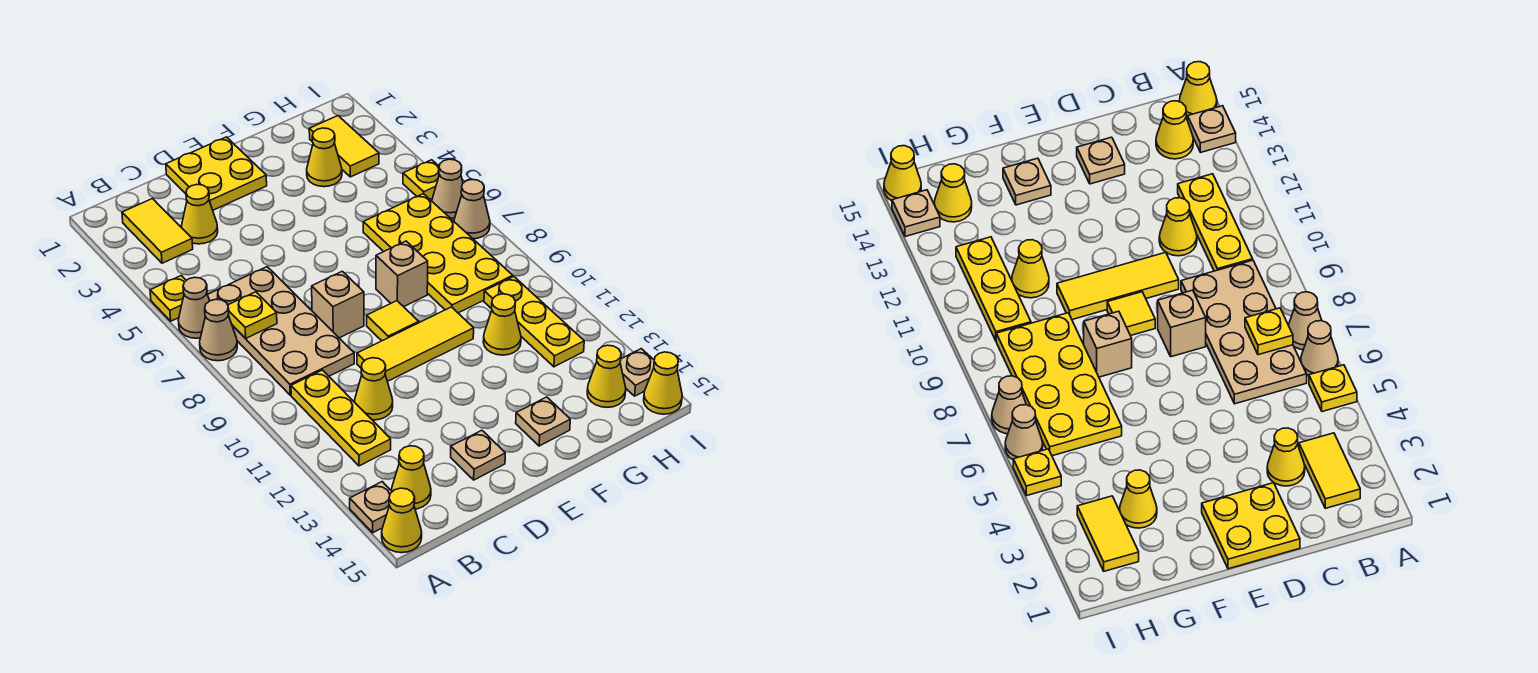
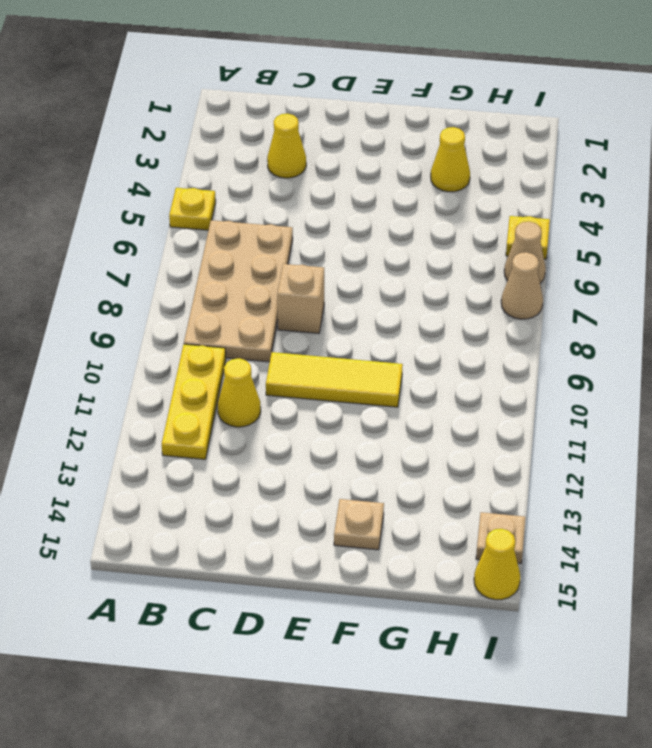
none -> tan 1x1 cone [178,277,210,338]
none -> tan 1x1 cone [200,299,237,361]
none -> tan 1x1 plate [350,482,392,533]
none -> yellow 1x1 cone [382,488,422,553]

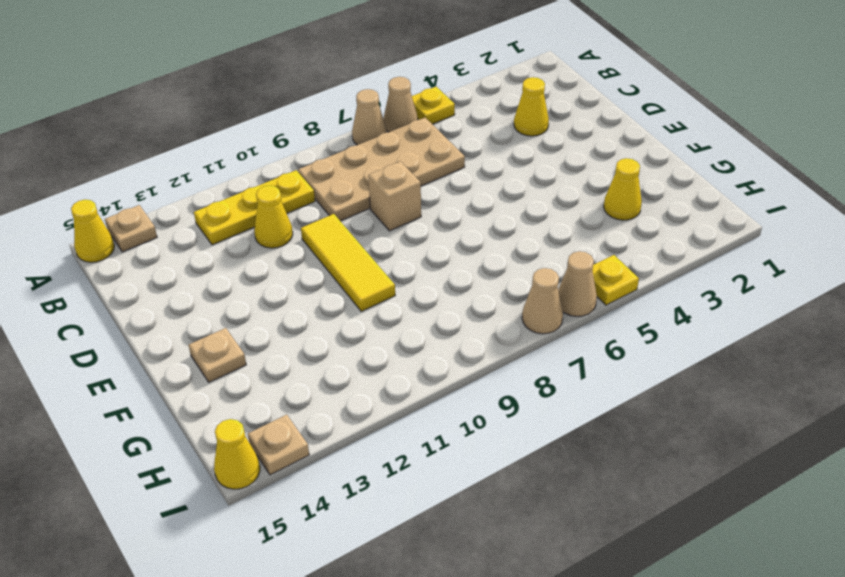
none -> yellow 1x2 tile [122,199,193,263]
none -> yellow 1x1 cone [392,446,431,509]
none -> yellow 2x2 plate [166,137,267,210]
none -> tan 1x1 plate [451,430,505,480]

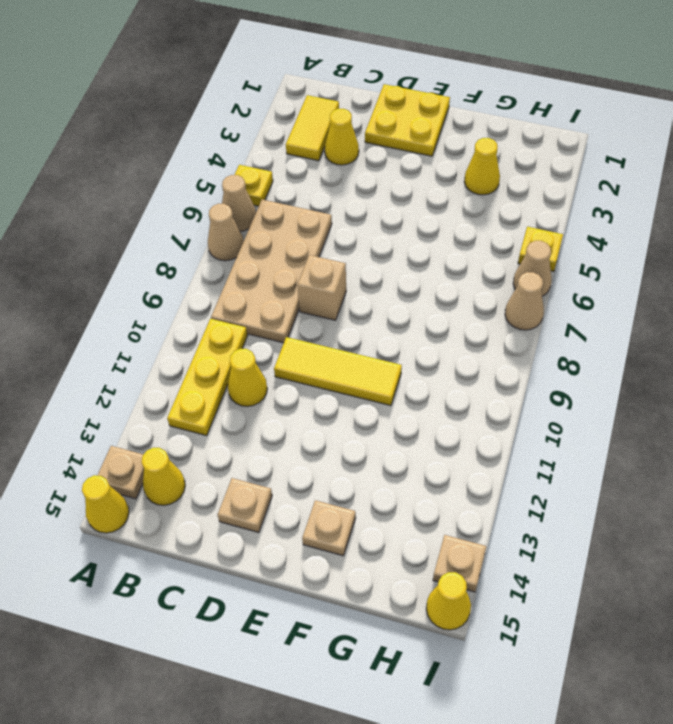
none -> yellow 1x1 tile [367,301,419,341]
none -> tan 1x1 brick [376,241,428,307]
none -> yellow 2x4 plate [363,194,513,313]
none -> yellow 1x1 cone [483,294,521,355]

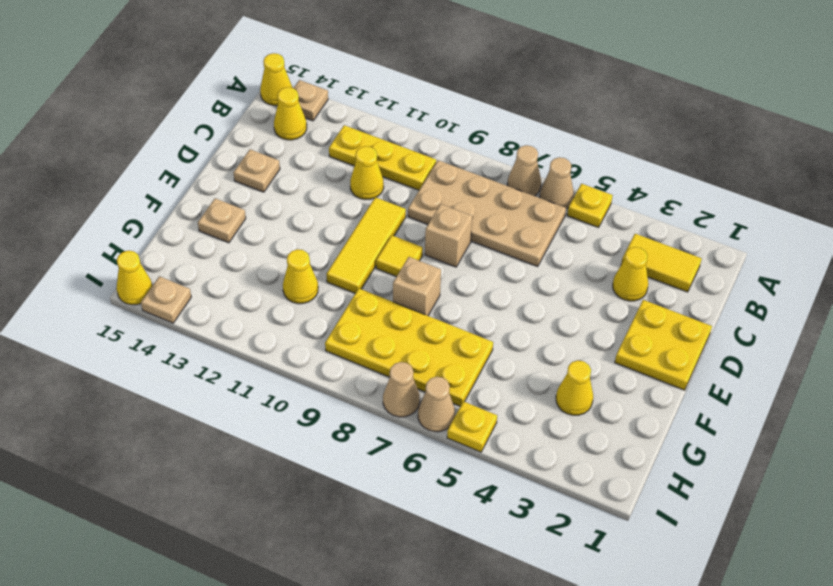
none -> yellow 1x2 tile [309,116,379,177]
none -> yellow 1x3 plate [484,277,584,367]
none -> yellow 1x1 cone [587,345,626,407]
none -> yellow 1x1 plate [228,292,277,338]

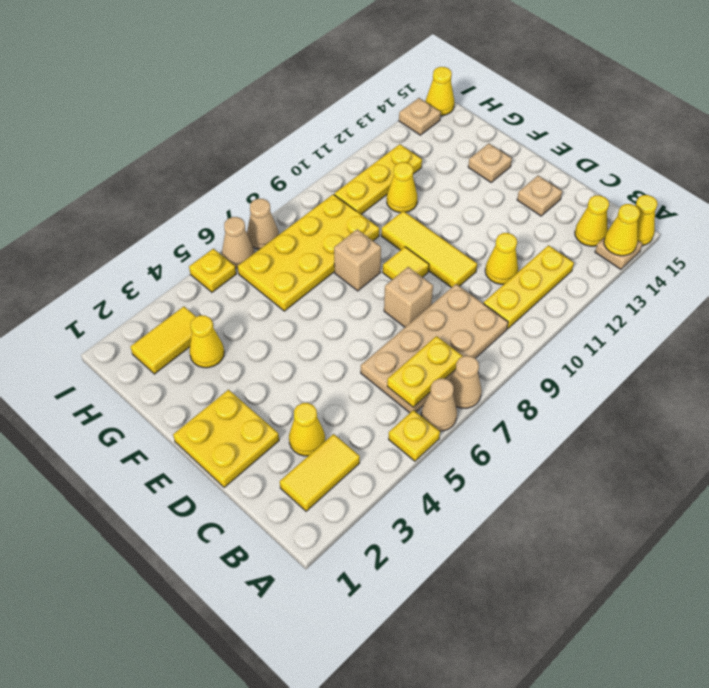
yellow 1x1 cone [604,204,640,256] -> yellow 1x1 cone moved to [587,345,626,407]
yellow 1x2 plate [387,336,462,407] -> yellow 1x1 plate [228,292,277,338]

